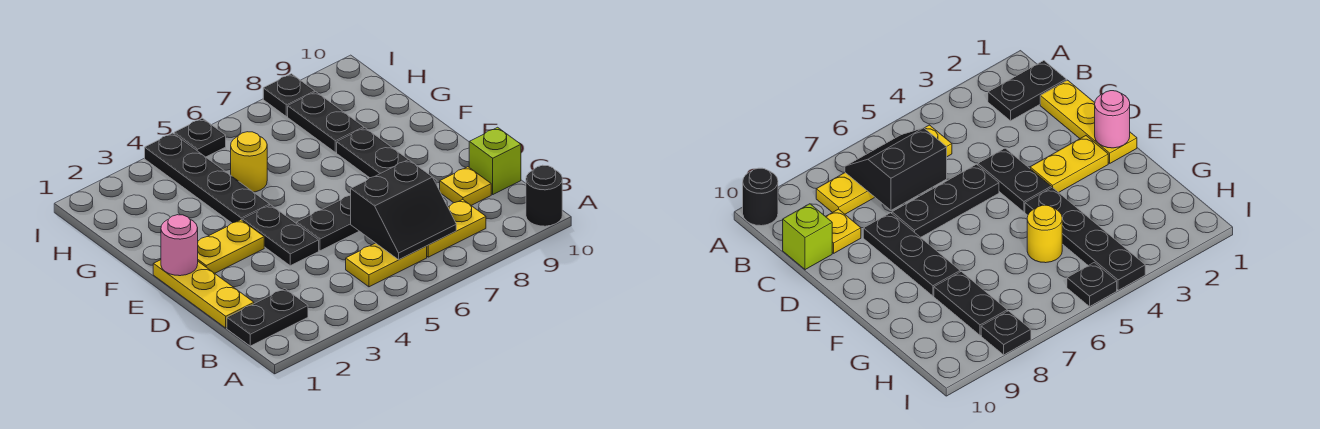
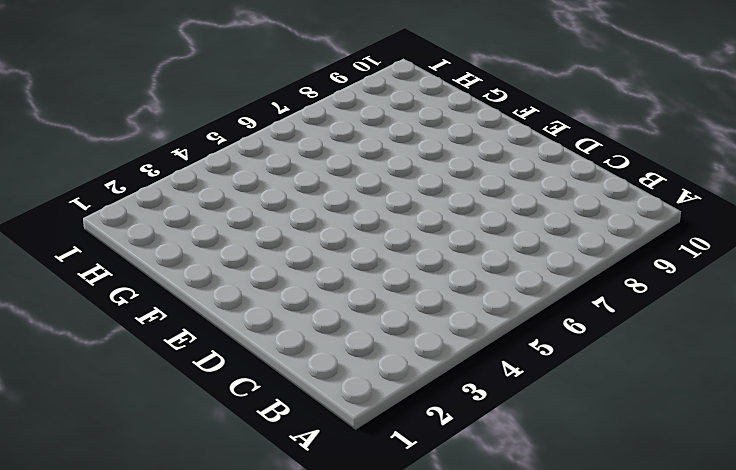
none -> black 1x1 round brick [526,165,562,226]
none -> black 1x2 plate [227,289,308,346]
none -> yellow 1x2 plate [346,243,427,287]

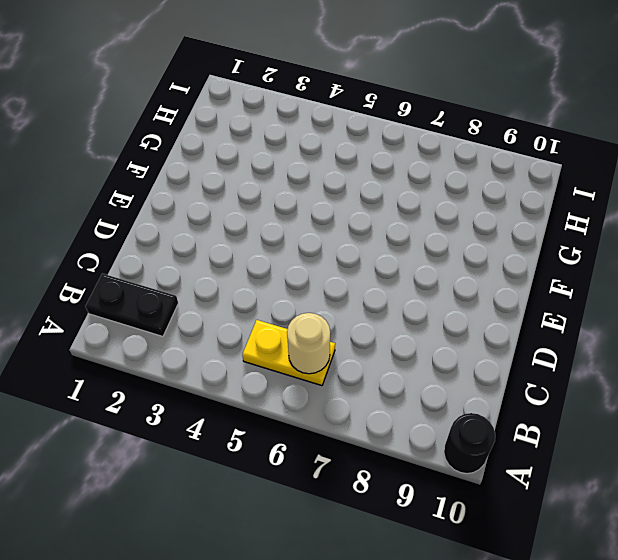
tan 1x1 round brick [287,313,330,374] -> black 2x2 slope [351,160,456,260]
none -> yellow 1x2 plate [427,200,486,257]
none -> yellow 1x3 plate [153,260,254,328]
none -> yellow 1x1 plate [440,167,491,206]

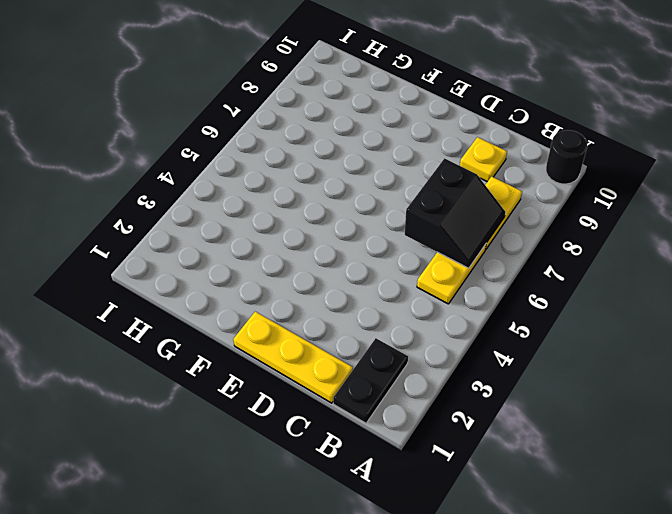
none -> lime 1x1 brick [469,127,521,194]
none -> black 1x2 plate [242,205,319,266]
none -> black 1x3 plate [297,195,359,251]

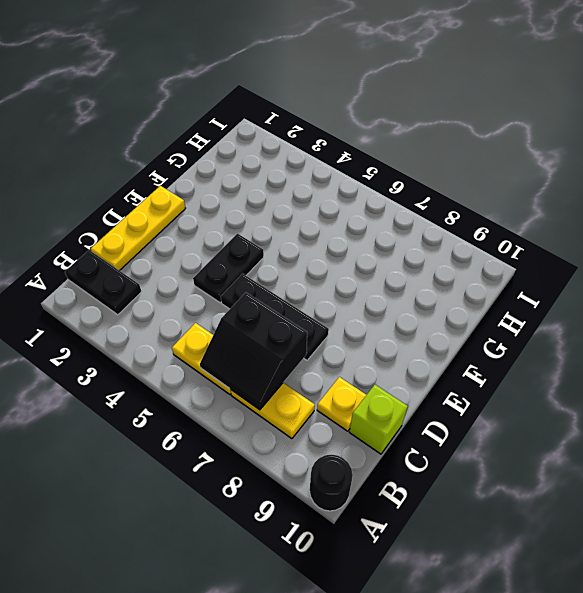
none -> black 1x3 plate [337,128,437,185]
none -> yellow 1x2 plate [198,220,264,273]
none -> black 1x4 plate [145,133,270,223]

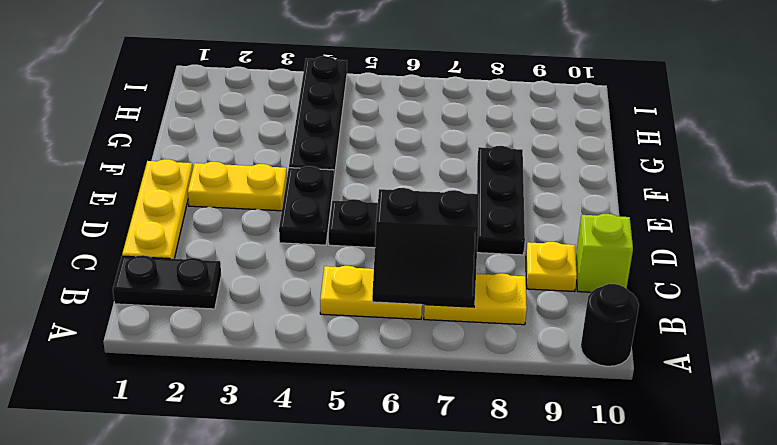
none -> yellow 1x1 round brick [231,132,267,192]
none -> black 1x2 plate [288,92,364,152]
none -> black 1x1 plate [174,118,226,157]

